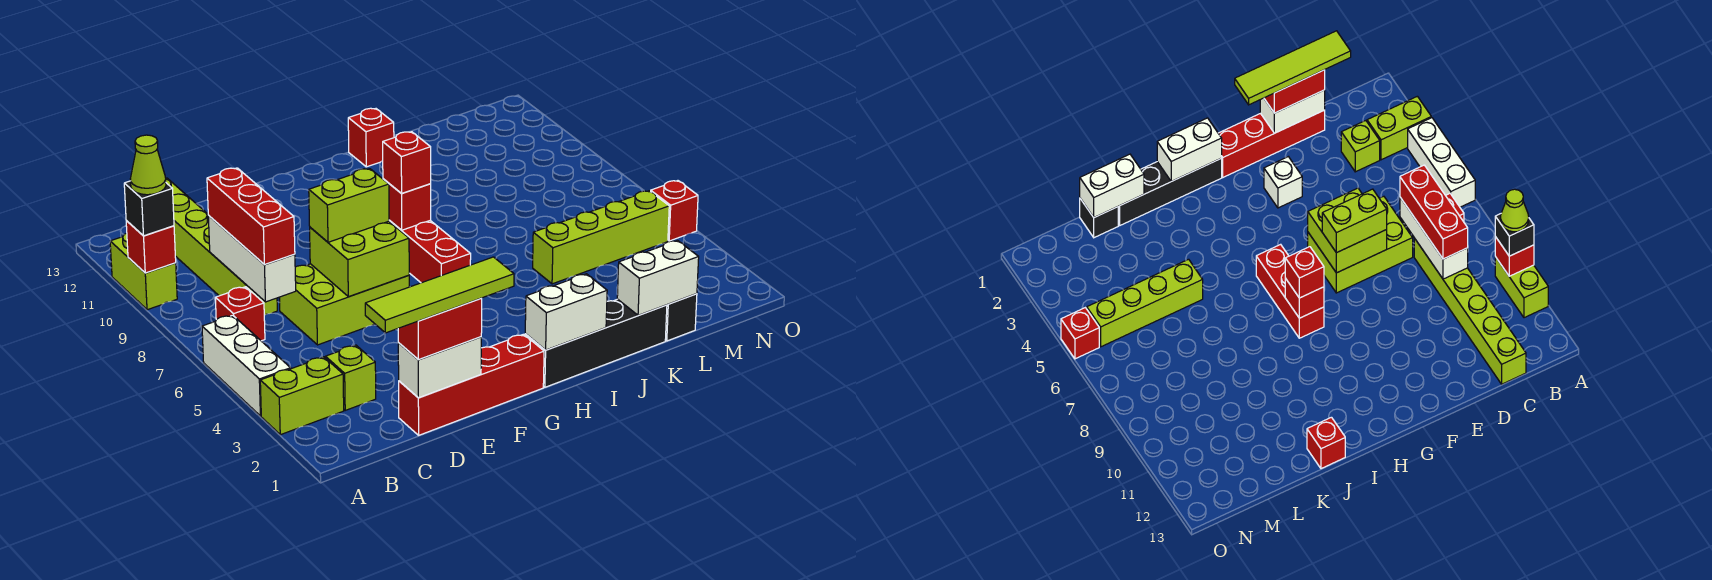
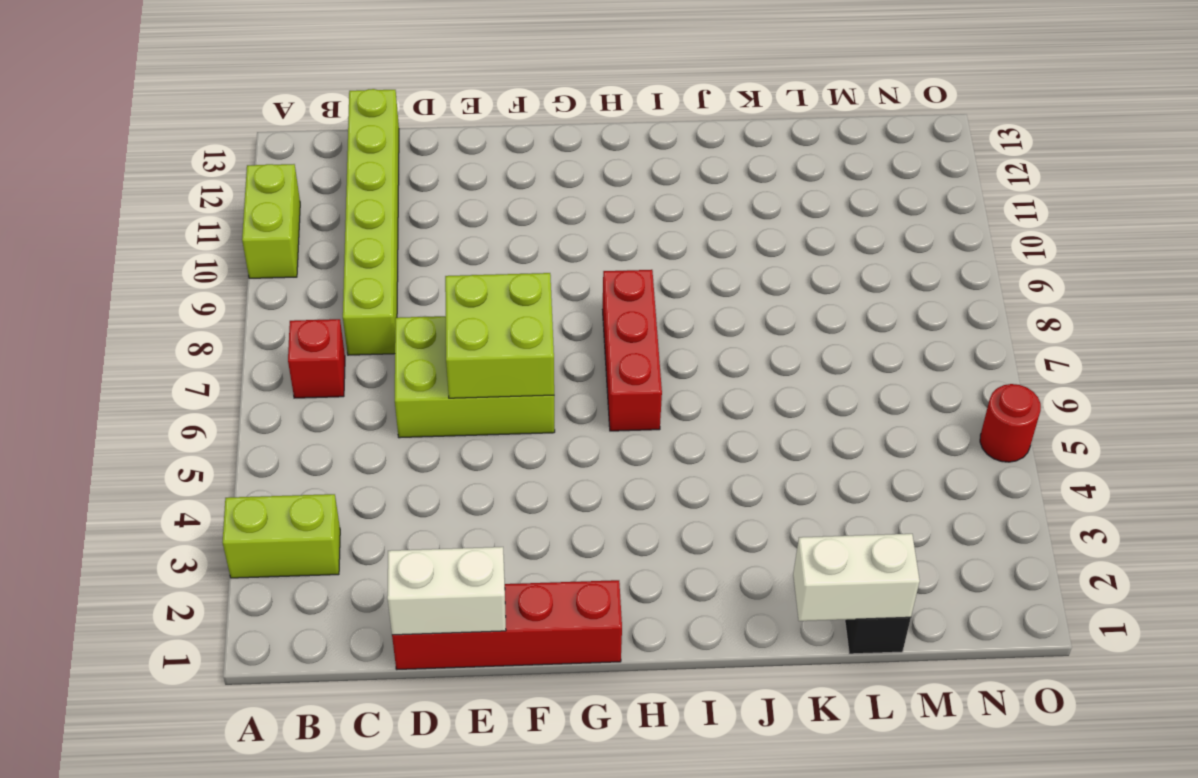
red 1x1 round brick [980,384,1041,462] -> red 1x1 brick [651,181,698,241]
none -> white 1x3 brick [202,315,291,416]
none -> lime 1x1 brick [325,345,376,410]
none -> white 1x1 brick [1264,157,1302,208]

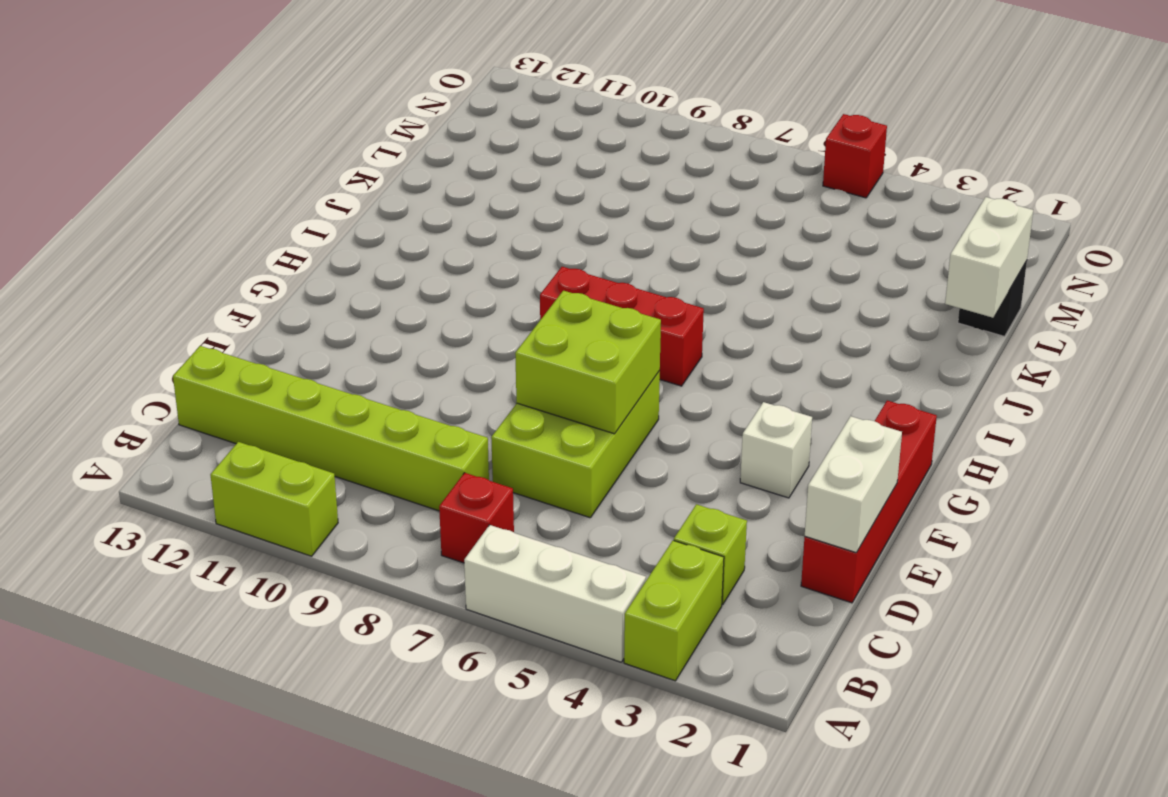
none -> black 1x4 brick [525,299,667,387]
none -> red 1x1 brick [348,108,394,167]
none -> lime 1x4 brick [533,191,669,284]

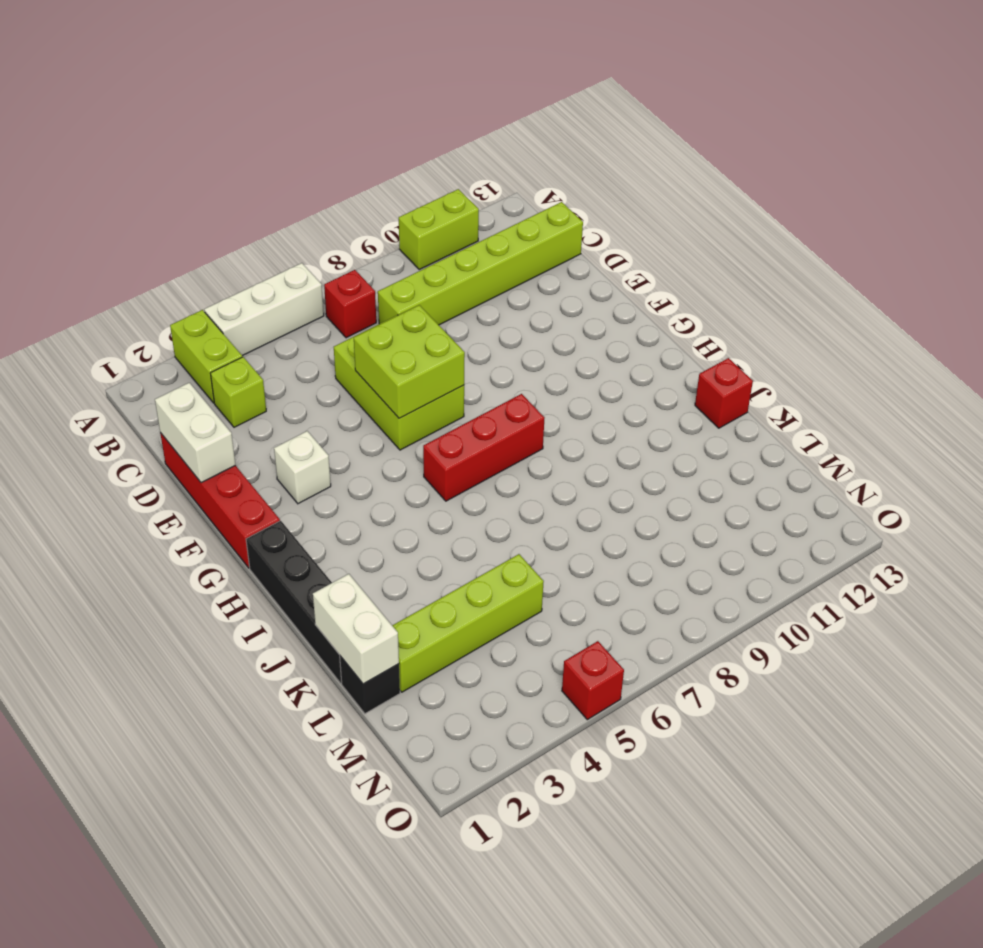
lime 1x4 brick [392,554,544,692] -> lime 1x4 brick turned to [533,191,669,284]
none -> red 1x1 brick [126,221,176,273]
none -> white 1x3 brick [208,216,296,302]
none -> white 1x2 brick [525,274,607,350]

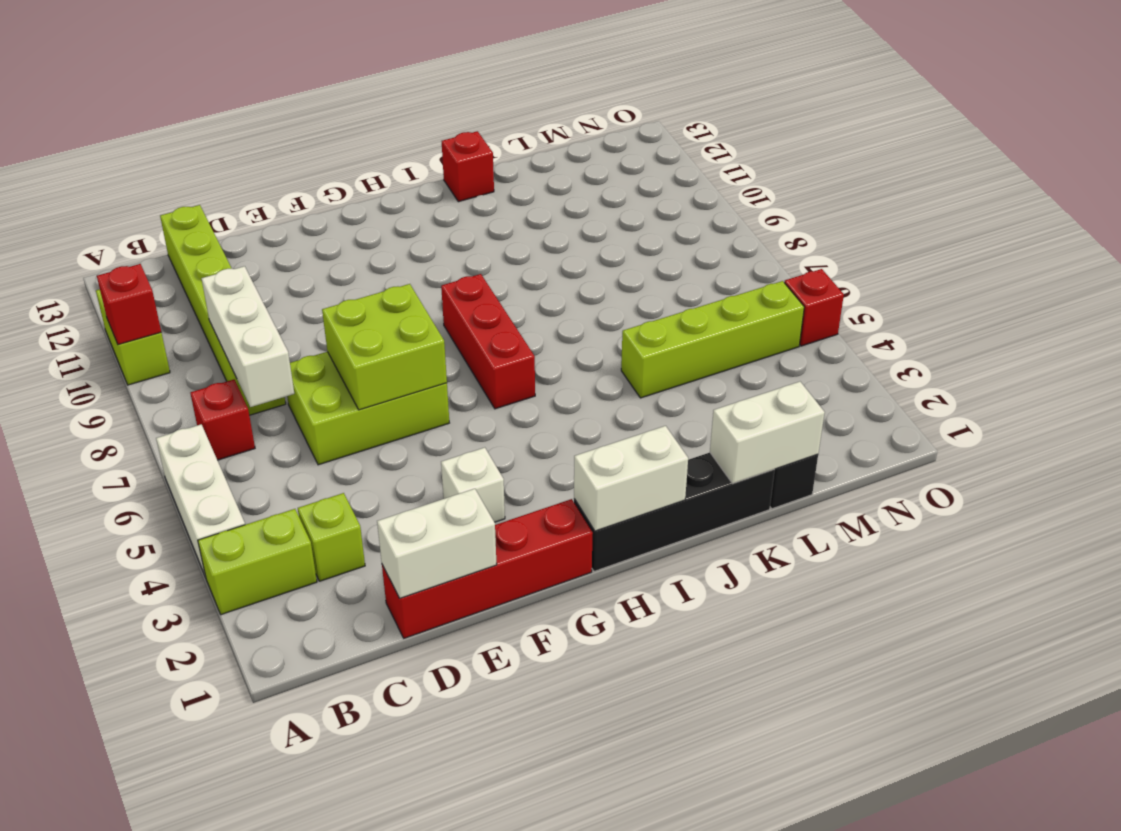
none -> red 1x1 brick [383,179,431,230]
none -> black 1x1 brick [124,181,174,236]
none -> red 1x3 brick [207,168,295,265]

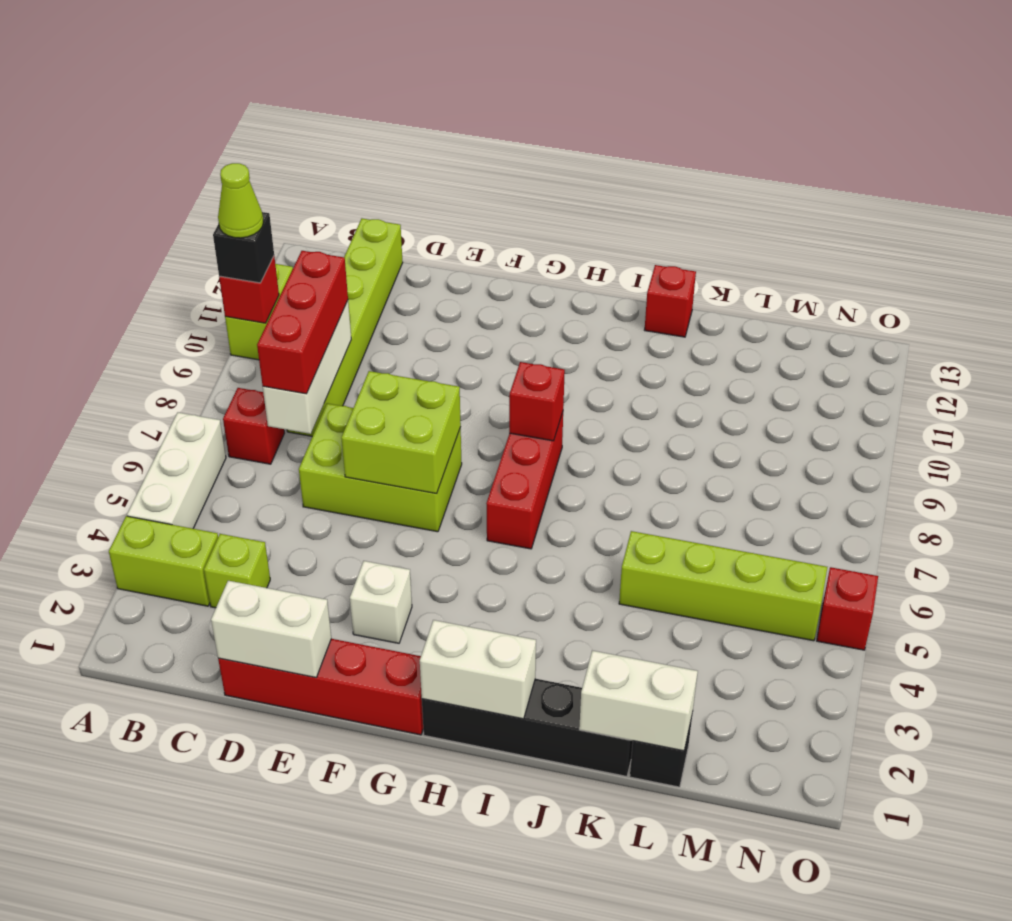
none -> red 1x2 brick [398,298,482,360]
none -> lime 1x2 brick [309,169,389,242]
none -> red 1x1 brick [383,132,431,193]

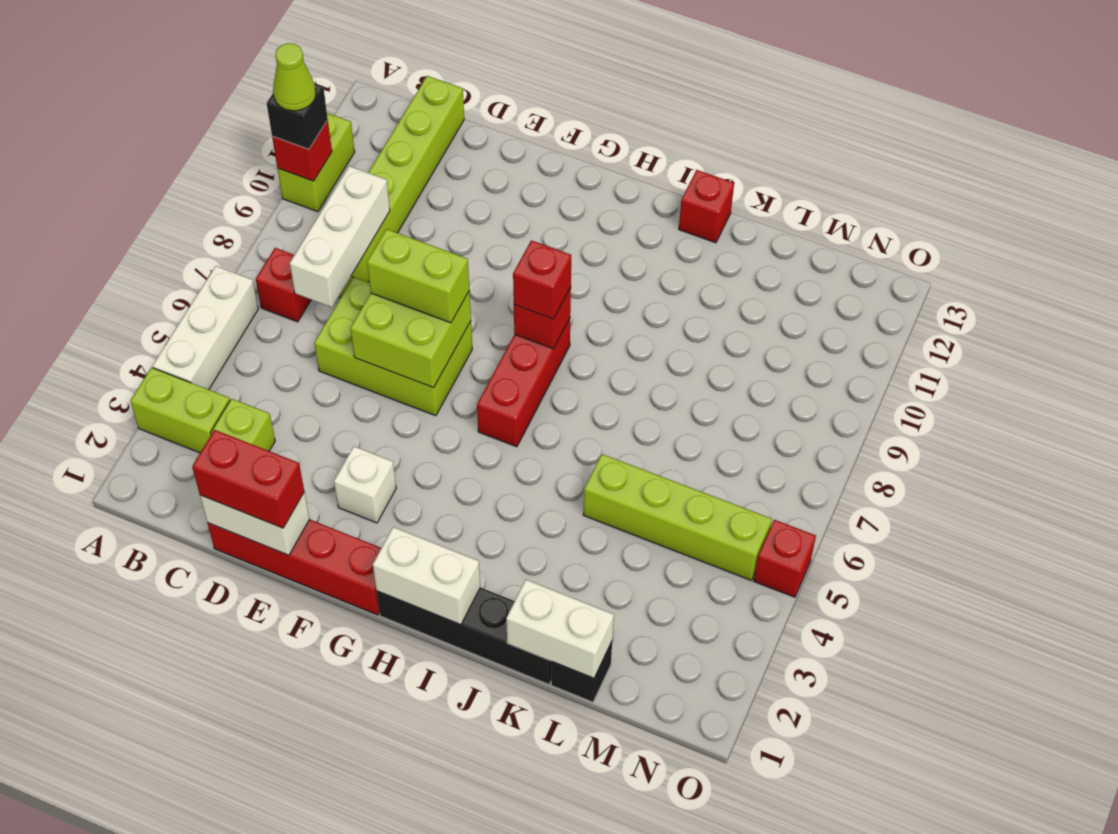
none -> red 1x3 brick [207,168,295,265]
none -> lime 1x4 tile [365,257,514,333]

